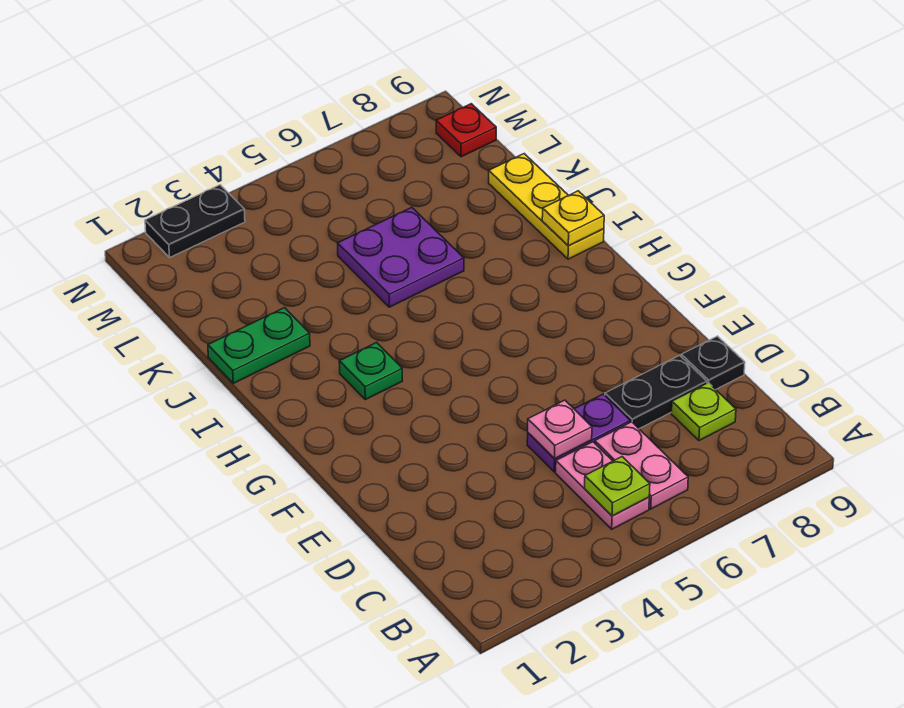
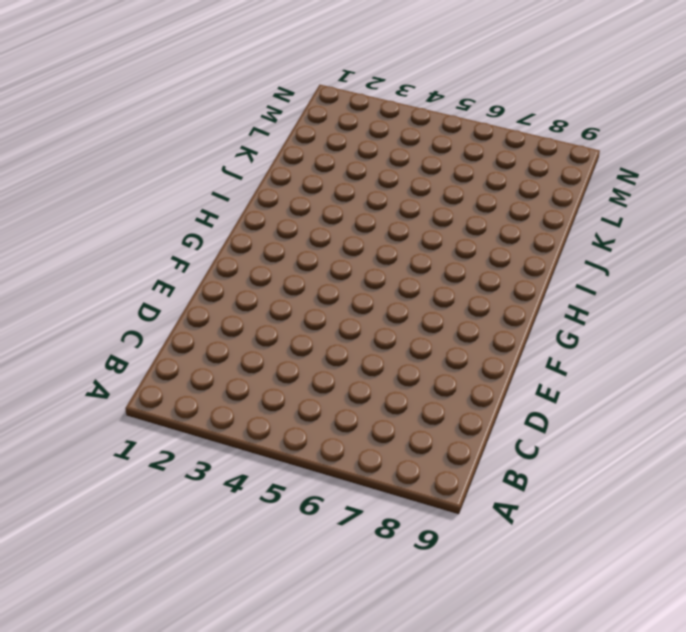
none -> pink 1x2 plate [556,442,649,529]
none -> pink 1x2 plate [595,422,688,509]
none -> lime 1x1 plate [672,383,736,441]

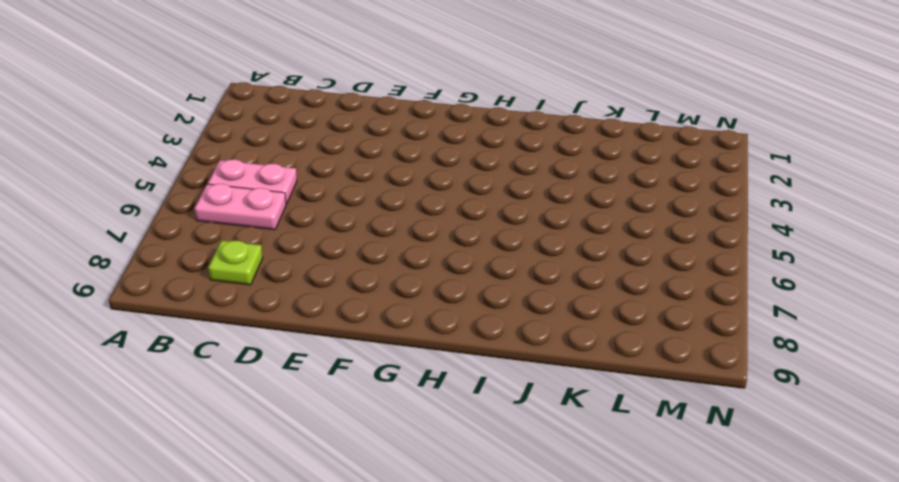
none -> purple 1x2 plate [527,394,630,472]
none -> black 1x2 plate [605,355,707,429]
none -> black 1x1 plate [681,336,745,389]

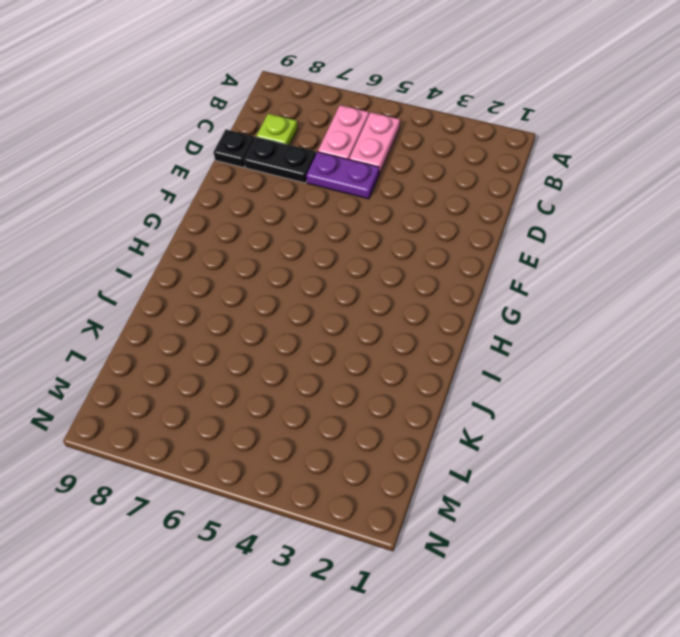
none -> green 1x1 plate [339,343,402,400]
none -> yellow 1x3 plate [489,154,604,259]
none -> green 1x2 plate [208,308,310,383]

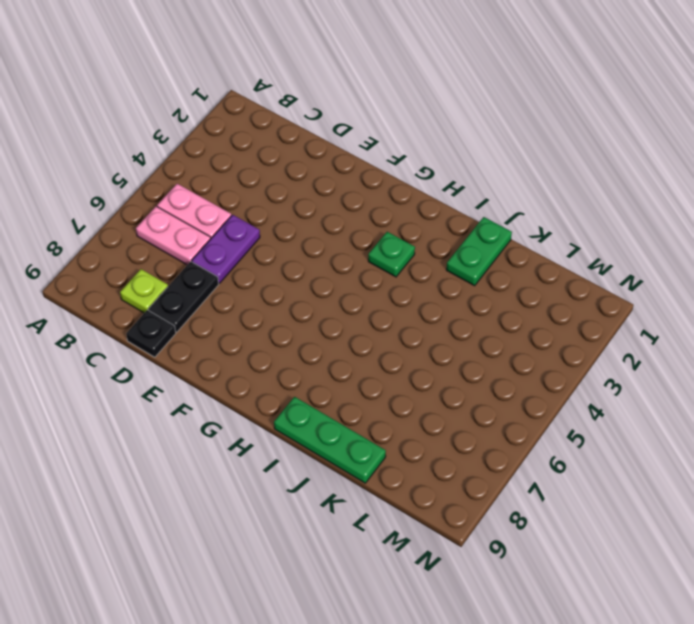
green 1x3 plate [274,397,386,483] -> yellow 1x3 plate [489,154,604,259]
none -> purple 2x2 plate [338,207,464,307]
none -> red 1x1 plate [436,104,496,157]
none -> black 1x2 plate [145,185,245,257]

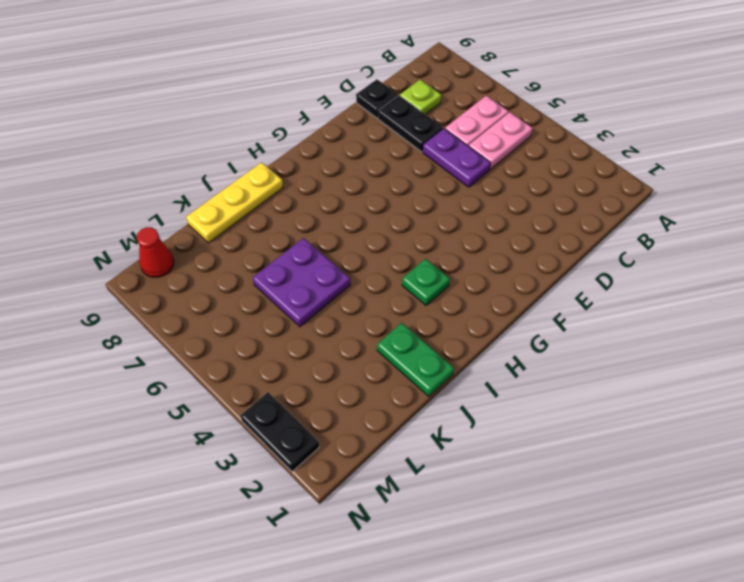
red 1x1 cone [137,227,174,277] -> red 1x1 plate [436,104,496,157]
none -> lime 1x1 plate [585,457,650,516]
none -> pink 1x1 plate [528,400,592,458]
none -> yellow 1x1 plate [542,191,604,246]

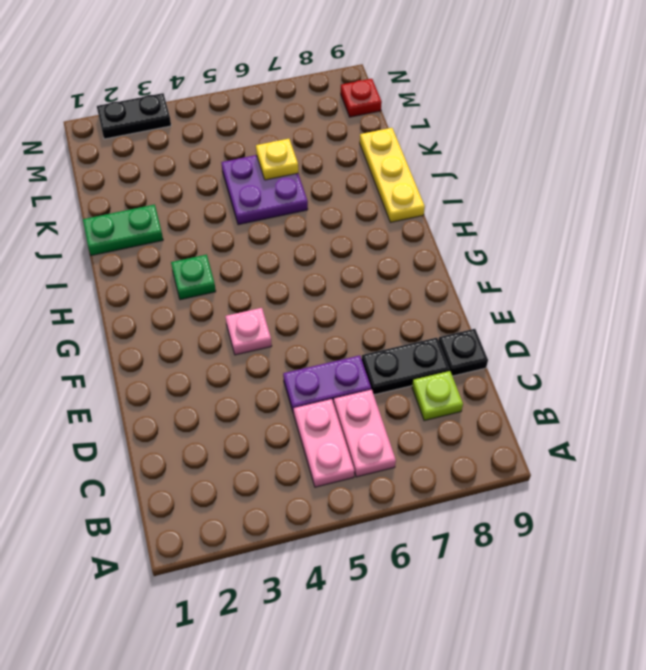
pink 1x1 plate [225,308,272,355] -> pink 1x1 plate moved to [528,400,592,458]
yellow 1x1 plate [256,139,298,180] -> yellow 1x1 plate moved to [542,191,604,246]
none -> lime 1x1 plate [585,457,650,516]

